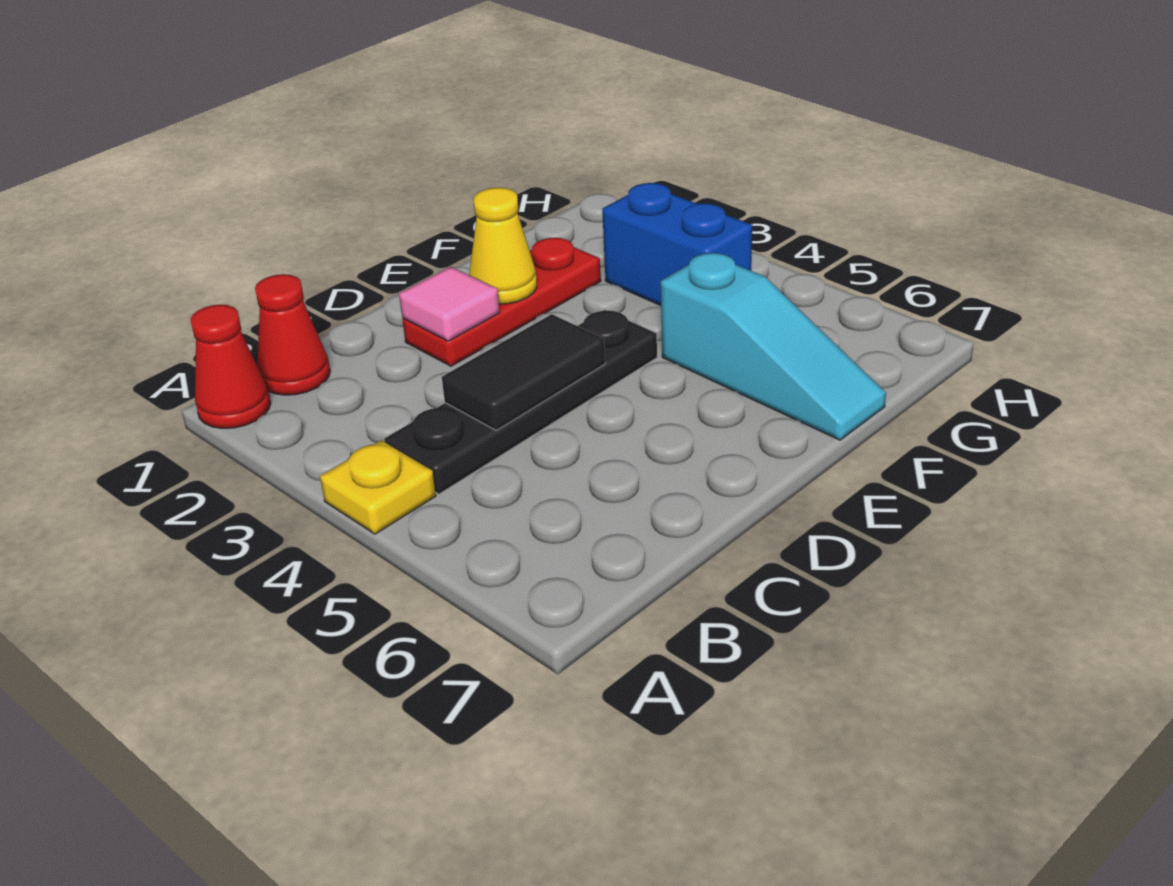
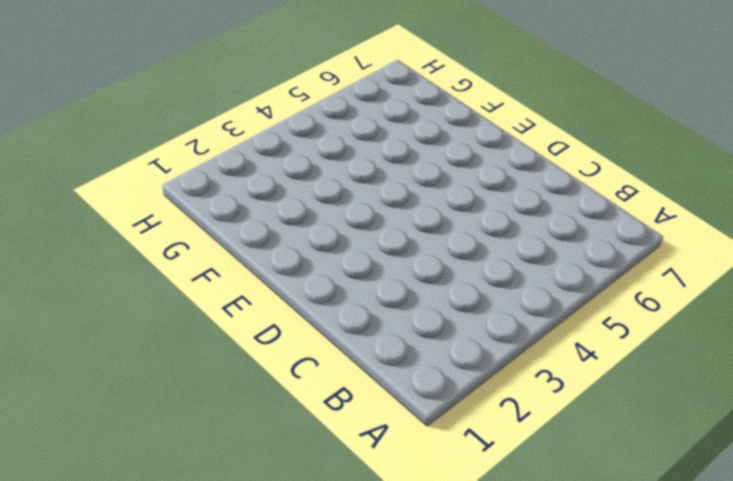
none -> red 1x1 cone [191,305,271,428]
none -> yellow 1x1 plate [320,440,436,534]

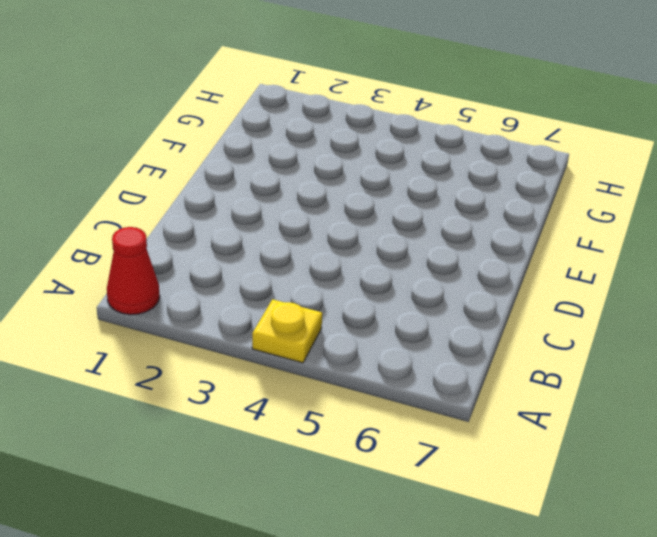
none -> red 1x1 cone [255,274,330,395]
none -> black 1x4 plate [384,310,657,494]

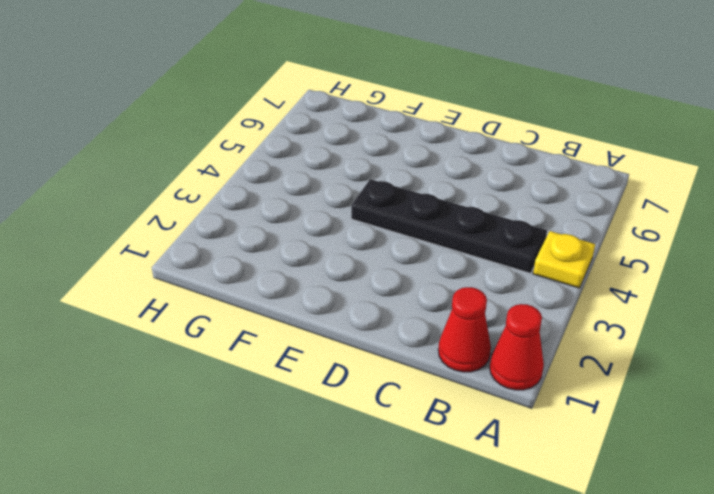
none -> red 1x3 plate [402,238,601,366]
none -> cyan 1x3 slope [661,253,886,440]

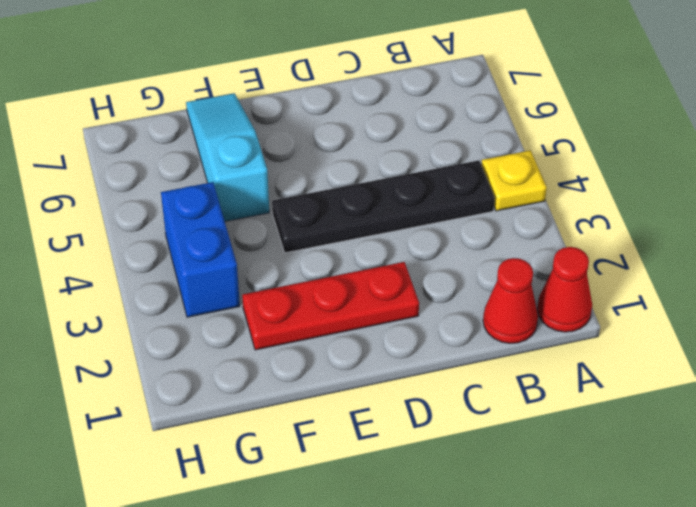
none -> black 1x2 tile [442,314,605,430]
none -> pink 1x1 tile [399,267,500,341]

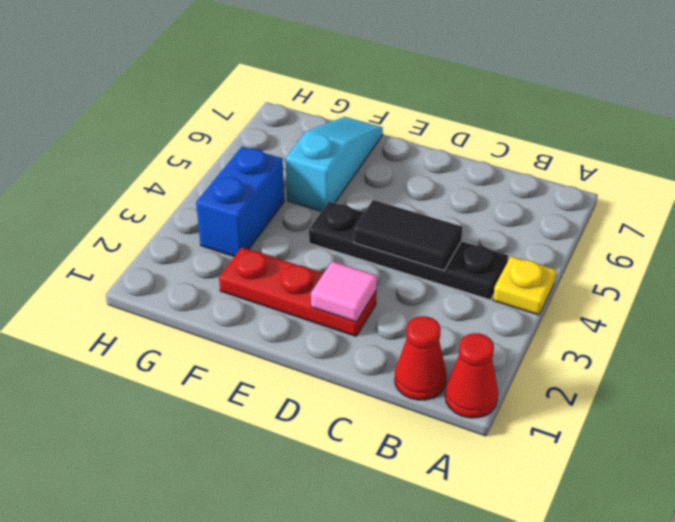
none -> yellow 1x1 cone [469,188,537,304]

